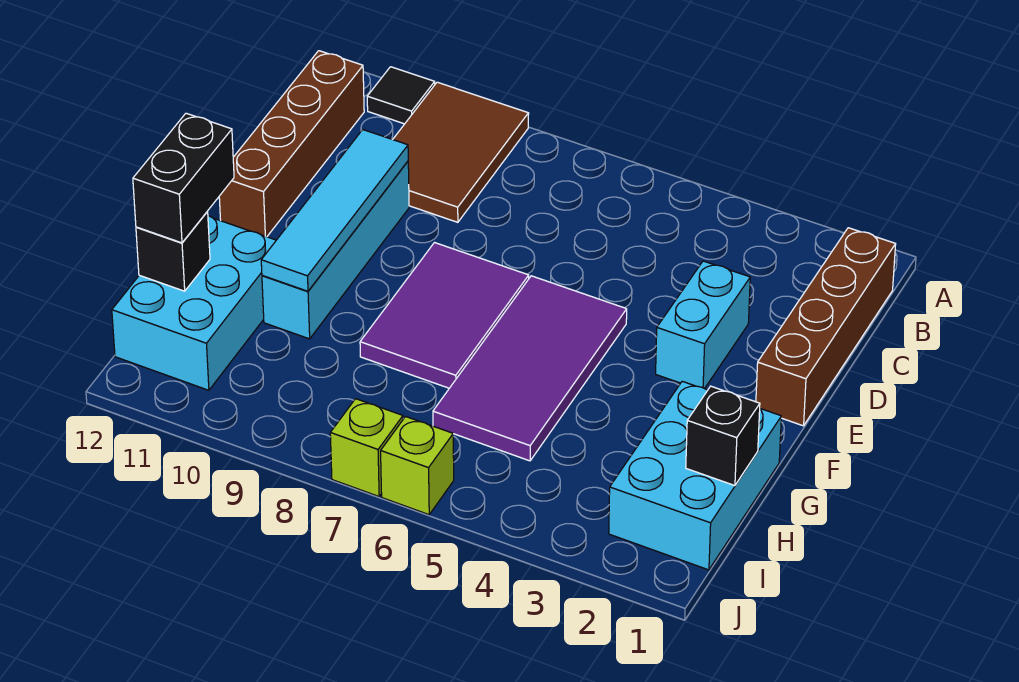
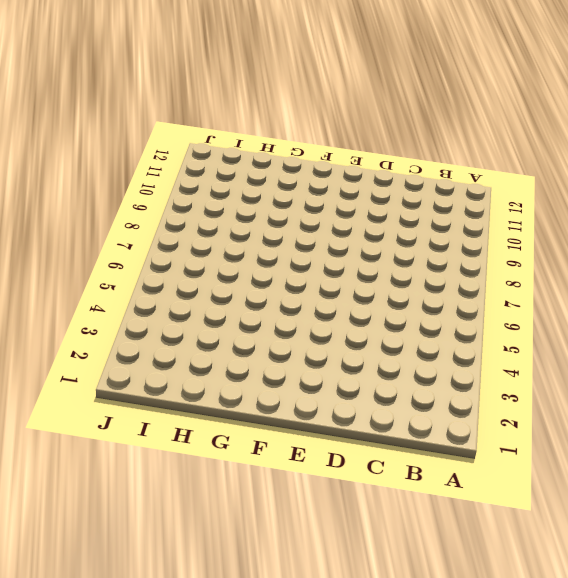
none -> brown 2x3 tile [393,82,529,222]
none -> black 1x1 tile [367,67,435,124]
none -> brown 1x4 brick [756,228,896,426]

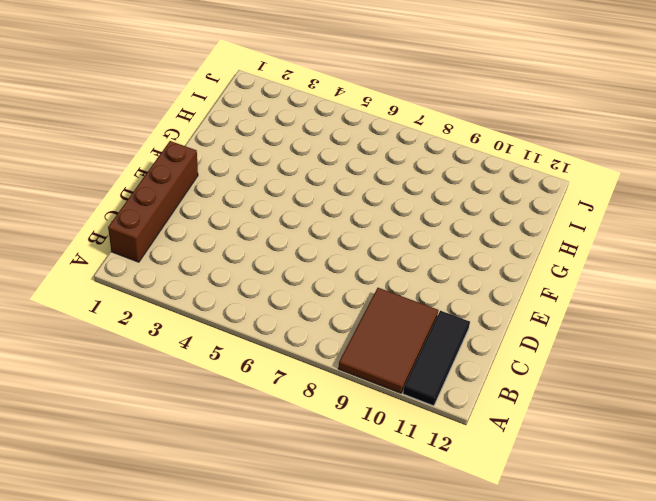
black 1x3 tile [403,311,470,406] -> black 1x1 tile [367,67,435,124]
none -> brown 1x4 brick [219,51,364,237]
none -> cyan 1x2 brick [656,261,750,389]
none -> cyan 1x4 brick [262,161,409,339]

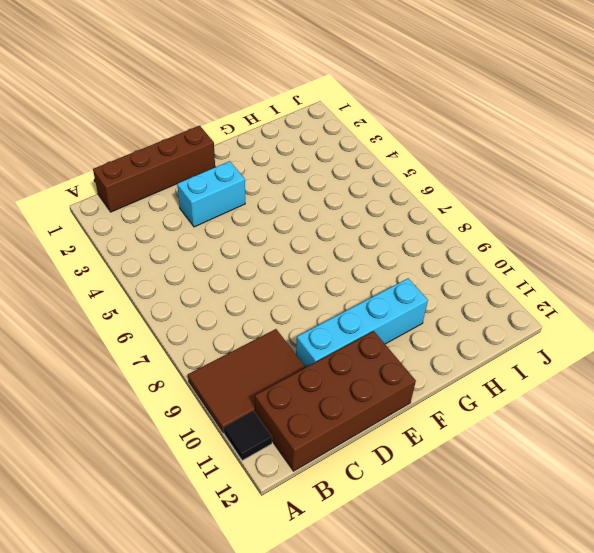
brown 2x4 brick [255,331,416,471] -> brown 1x4 brick [219,51,364,237]
none -> purple 2x4 tile [433,276,627,461]
none -> purple 2x3 tile [360,243,529,388]
none -> cyan 2x3 brick [609,381,781,570]

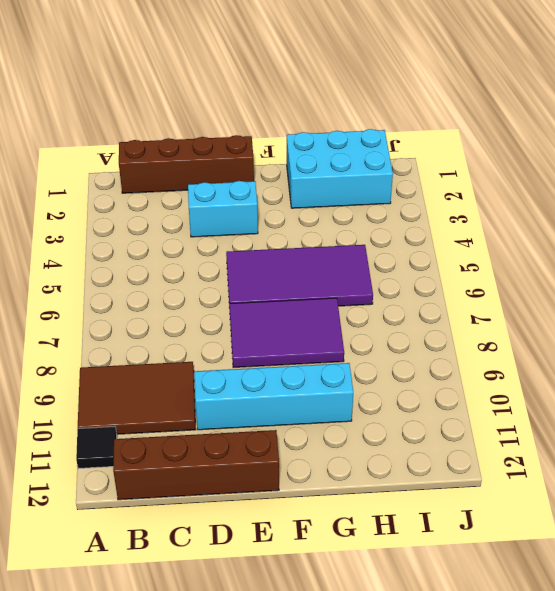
none -> cyan 2x3 brick [112,216,276,390]
none -> lime 1x1 brick [381,417,454,515]
none -> lime 1x1 brick [330,399,403,496]

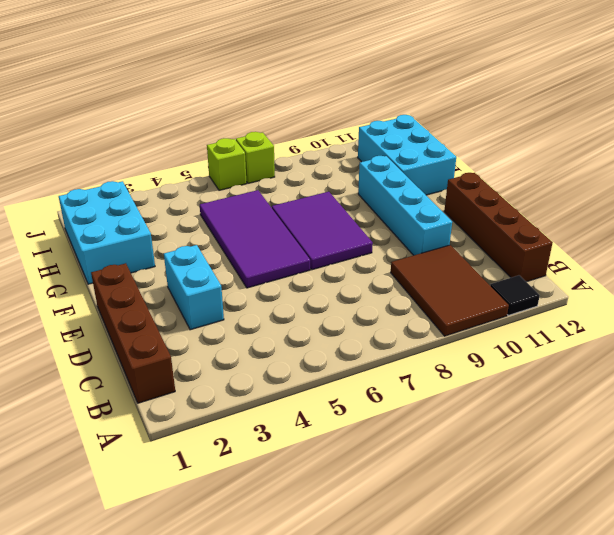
none -> cyan 1x4 tile [261,130,408,291]
none -> black 1x1 brick [686,386,760,486]
none -> black 1x1 brick [136,212,210,291]

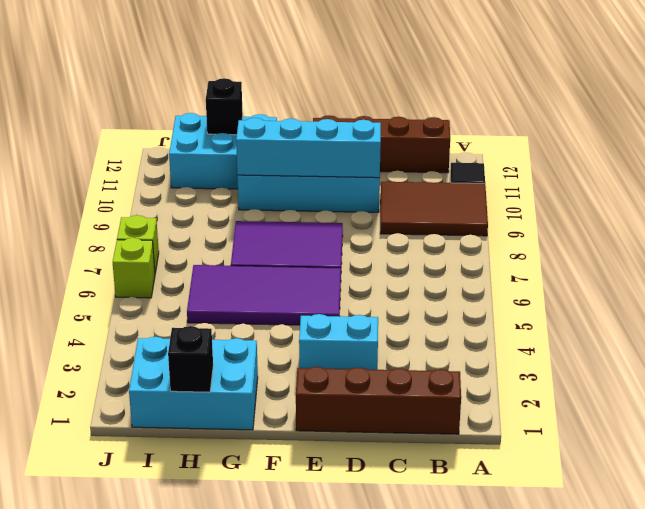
cyan 1x4 brick [236,118,381,178] -> cyan 1x4 tile [261,130,408,291]
none -> black 1x2 brick [133,113,234,243]

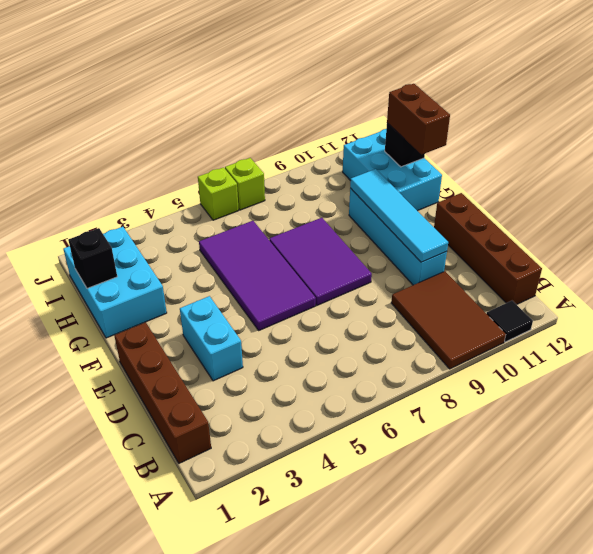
brown 1x2 brick [387,84,450,154] -> black 1x2 brick [133,113,234,243]

